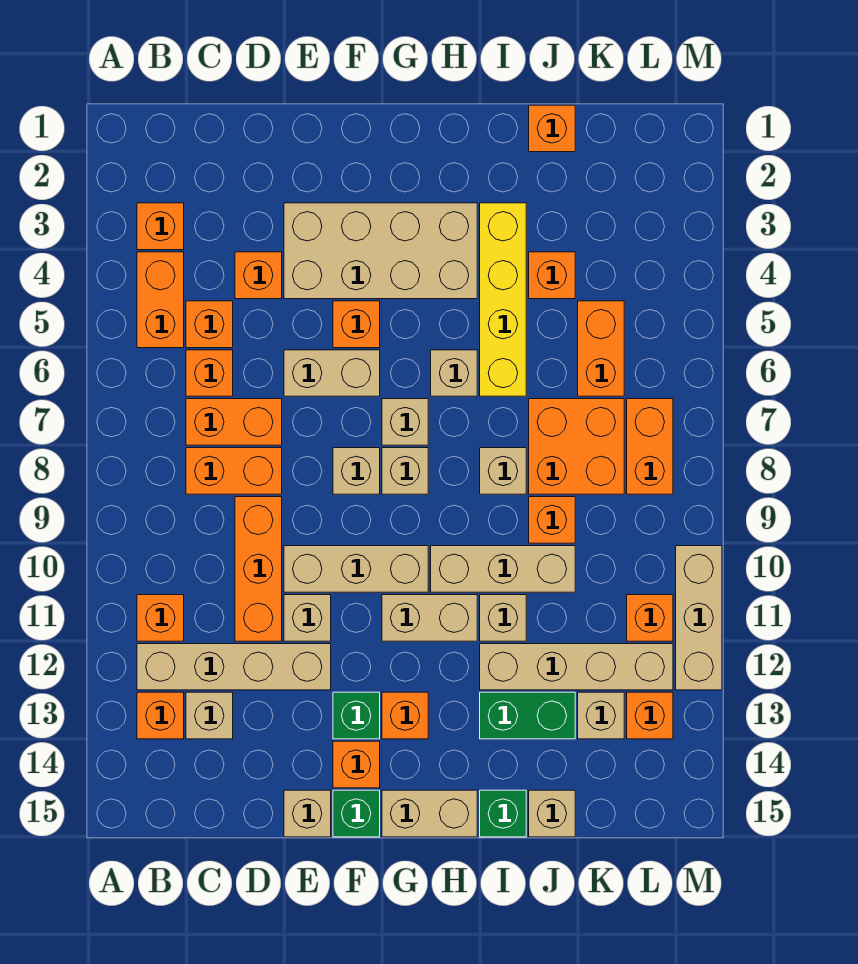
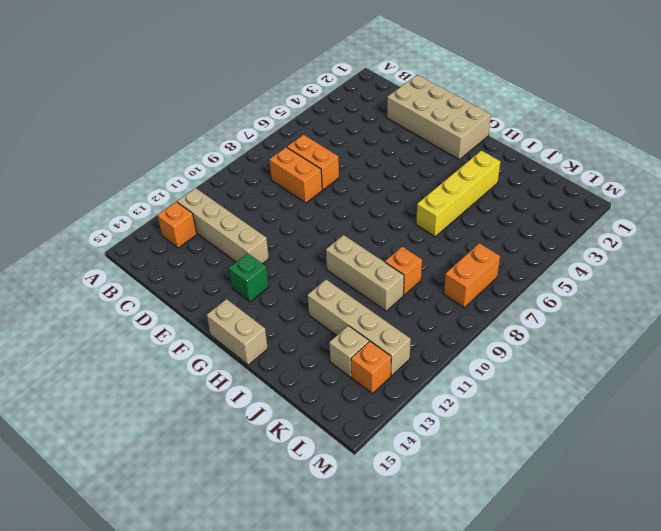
tan 2x4 brick [387,75,491,159] -> tan 2x4 brick moved to [284,203,477,299]
none -> orange 1x1 brick [137,203,184,250]
none -> orange 1x2 brick [137,252,184,348]
none -> orange 1x1 brick [137,595,184,641]
none -> orange 1x1 brick [186,301,233,348]

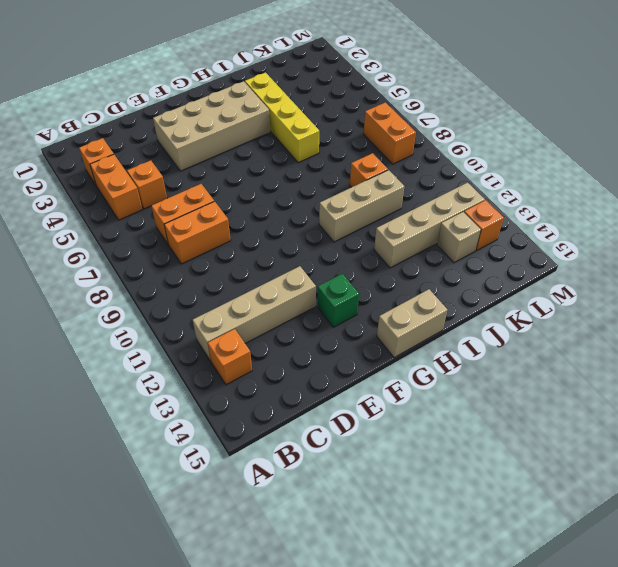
none -> orange 1x1 brick [137,595,184,641]
none -> orange 1x1 brick [186,350,233,396]
none -> tan 1x1 brick [186,692,233,739]
none -> orange 1x1 brick [235,252,282,299]

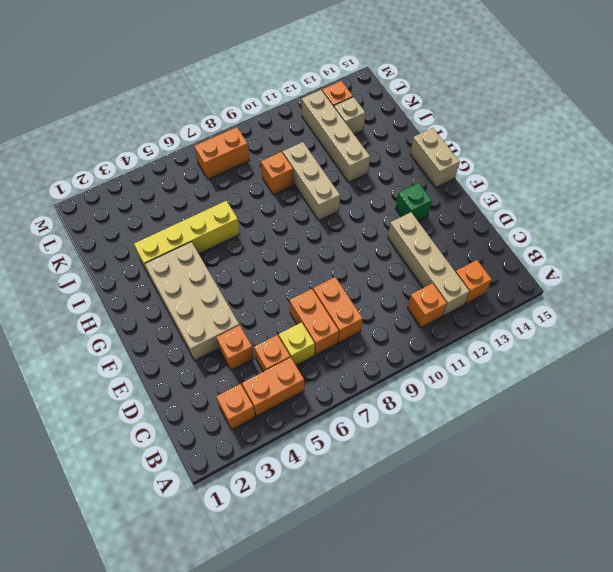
yellow 1x1 brick [279,322,315,365] -> orange 1x1 brick [186,350,233,396]
none -> tan 1x1 brick [186,692,233,739]
none -> orange 1x3 brick [235,497,282,641]
none -> tan 1x2 brick [284,350,380,396]
none -> tan 1x3 brick [284,546,428,592]

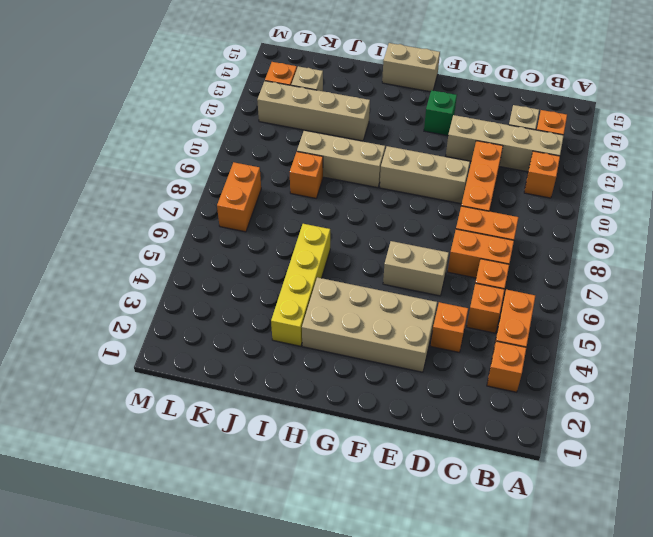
none -> tan 1x1 brick [284,595,331,641]
none -> tan 1x1 brick [284,790,331,837]
none -> orange 1x1 brick [333,301,380,348]
none -> tan 1x1 brick [333,448,380,494]

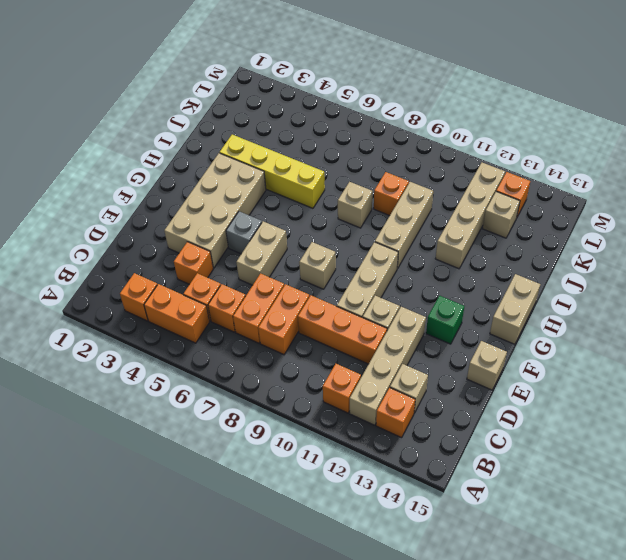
grey 1x1 brick [226,211,262,254] -> orange 1x1 brick [333,301,380,348]
none -> orange 1x1 brick [333,741,380,788]
none -> green 1x1 brick [333,790,380,837]
none -> tan 1x1 brick [382,399,428,445]
none -> tan 1x1 brick [382,448,428,494]

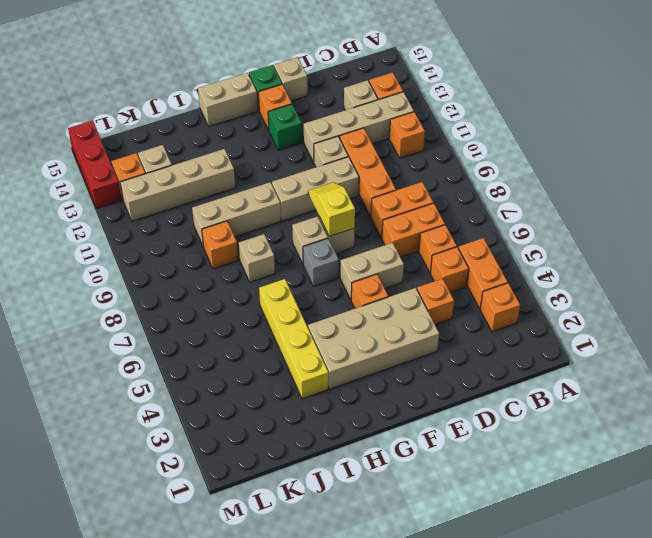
yellow 1x2 slope [308,182,355,236] -> none
grey 1x1 brick [303,239,339,287] -> tan 1x1 brick [382,399,428,445]
red 1x3 brick [68,121,122,209] -> none
none -> tan 1x2 brick [382,595,477,641]
none -> orange 1x1 brick [382,692,428,739]
none -> tan 1x1 brick [431,350,477,396]
none -> tan 1x1 brick [480,595,526,641]

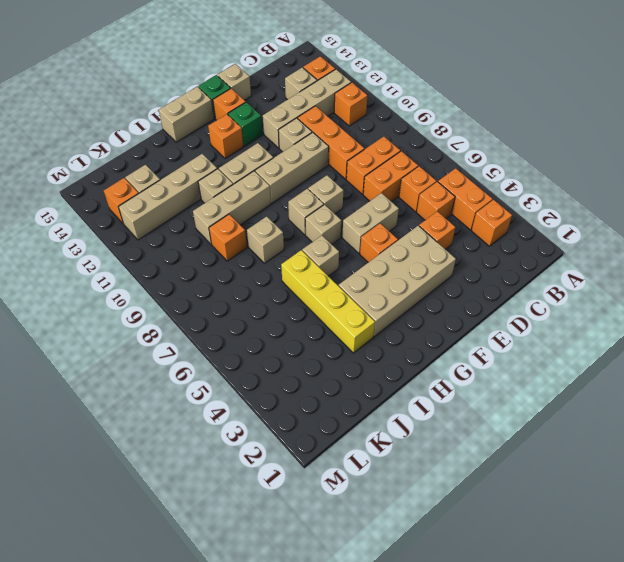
none -> green 1x2 brick [480,692,575,739]
none -> green 1x1 brick [480,790,526,837]
none -> orange 1x1 brick [529,105,575,152]
none -> orange 1x1 brick [529,252,575,299]

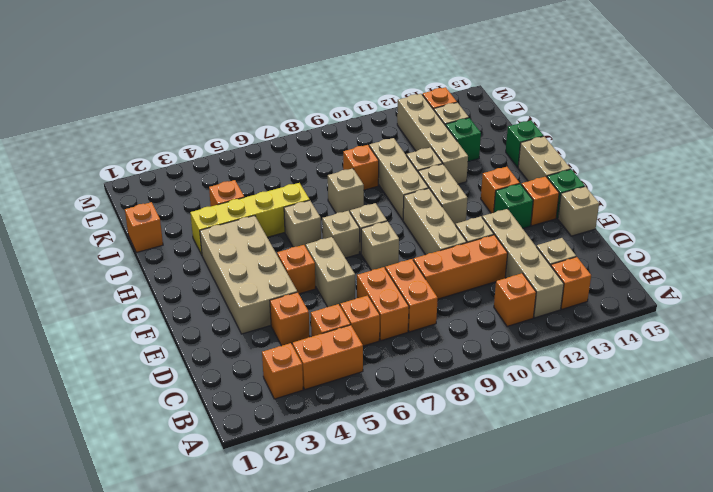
green 1x1 brick [446,118,481,161] -> green 1x2 brick [480,692,575,739]
none -> orange 2x2 brick [529,399,624,494]
none -> tan 1x1 brick [529,790,575,837]
none -> orange 1x2 brick [578,301,624,396]
none -> orange 1x2 brick [627,399,673,494]

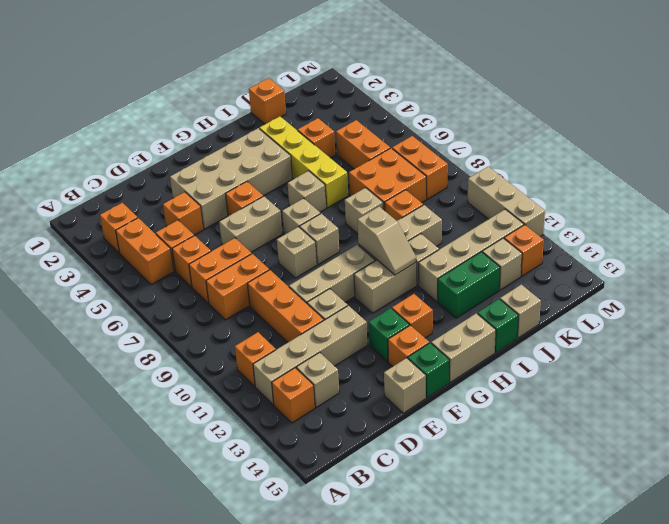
tan 1x2 slope [357,207,416,275] -> none
none -> orange 1x1 brick [627,595,673,641]

